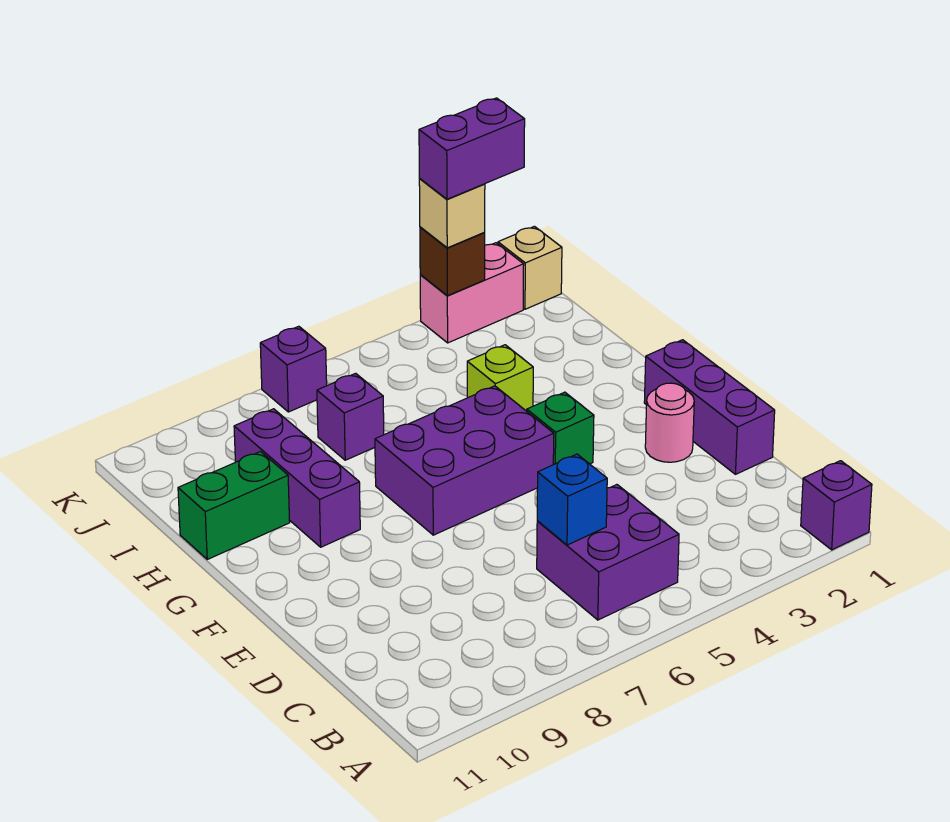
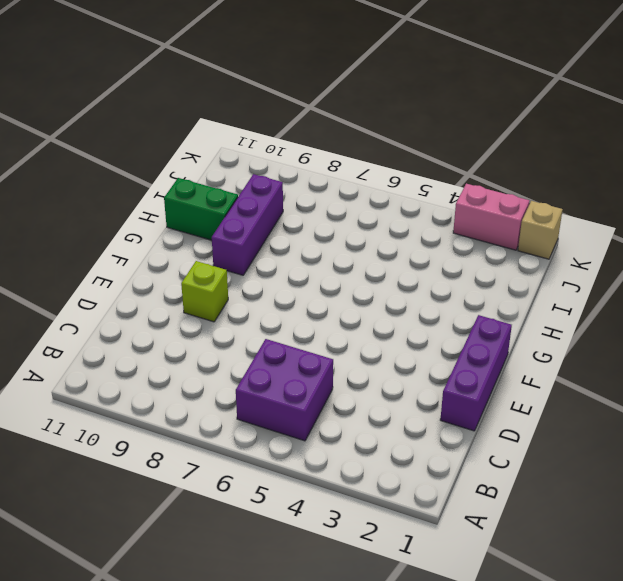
lime 1x1 brick [181,261,228,322] -> lime 1x1 brick moved to [467,345,533,411]
none -> purple 1x1 brick [801,461,872,550]
none -> pink 1x1 round brick [645,383,694,462]
none -> green 1x1 brick [527,392,594,465]

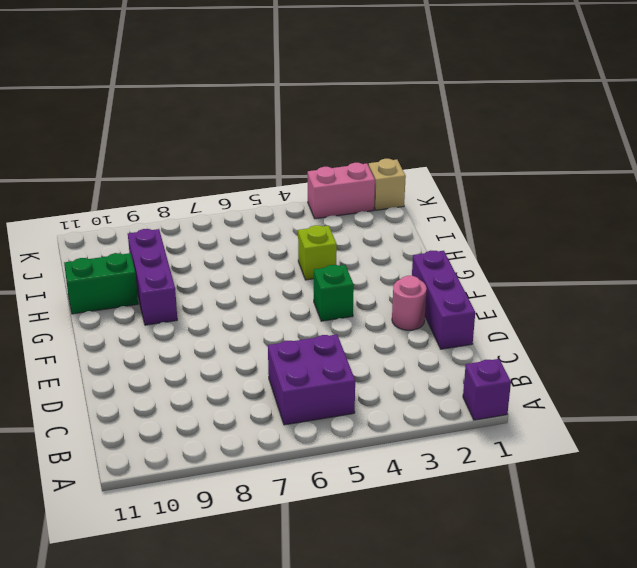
none -> purple 2x3 brick [375,386,554,535]
none -> purple 1x1 brick [317,373,384,460]
none -> purple 1x1 brick [260,326,327,412]

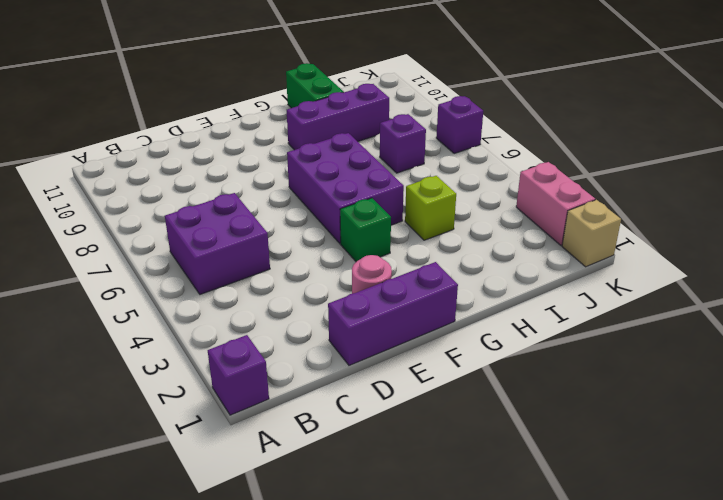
none -> blue 1x1 brick [537,454,607,545]
none -> brown 1x1 brick [420,227,485,296]
none -> tan 1x1 brick [419,179,485,248]

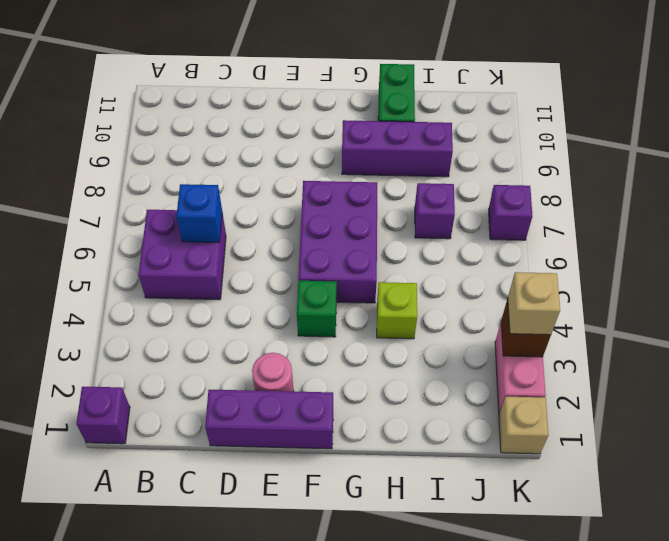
none -> purple 1x2 brick [419,98,525,199]

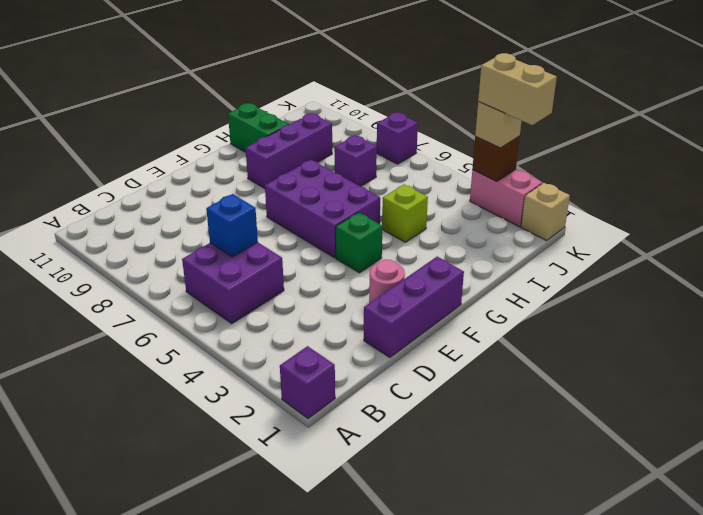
tan 1x2 brick [478,53,557,125] -> purple 1x2 brick [419,98,525,199]

